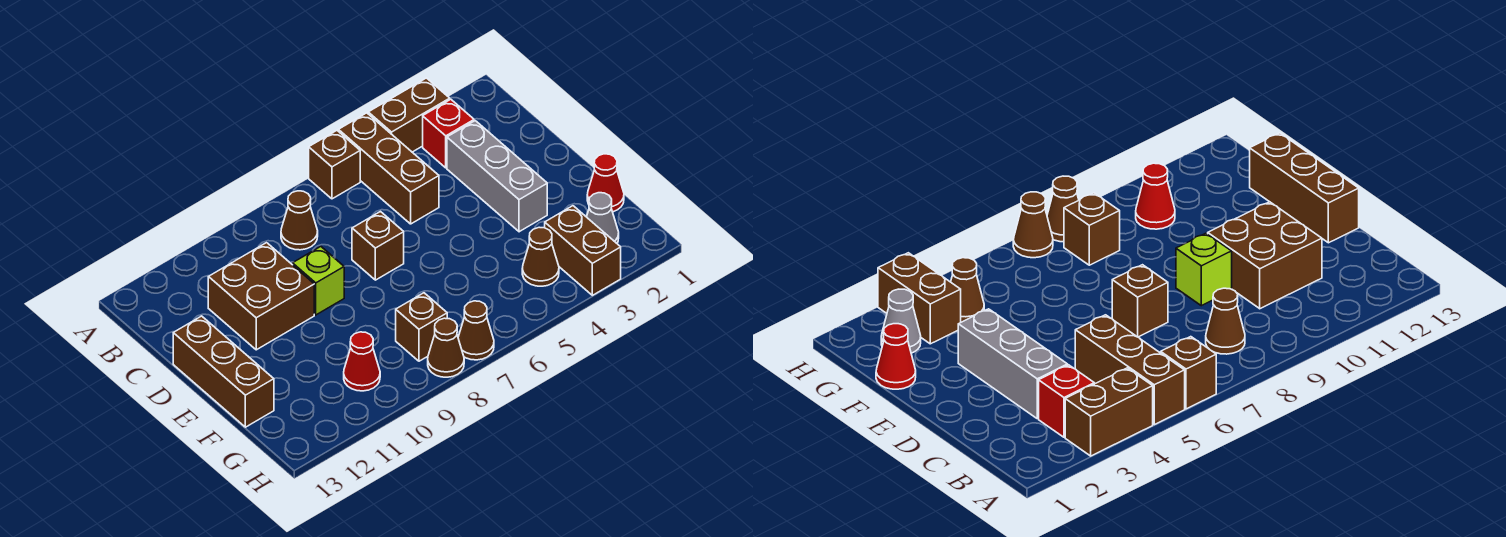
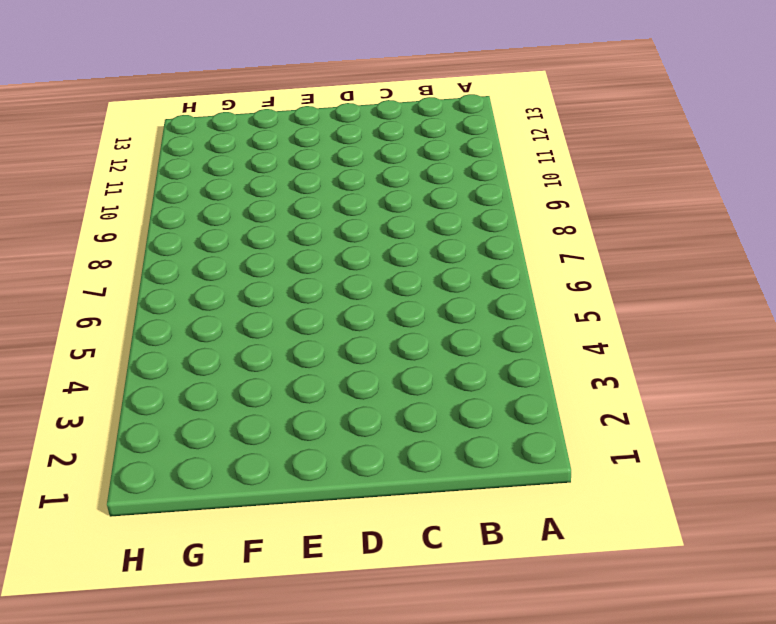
none -> brown 1x2 brick [368,78,450,152]
none -> brown 1x3 brick [338,113,439,224]
none -> brown 1x1 brick [309,131,360,199]

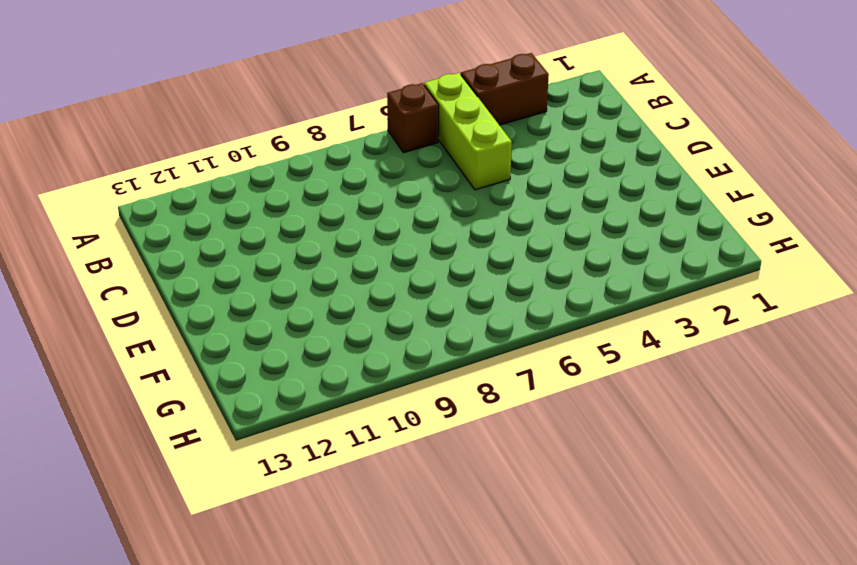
lime 1x3 brick [424,73,512,190] -> brown 1x3 brick [338,113,439,224]
none -> red 1x1 brick [423,99,474,168]
none -> brown 1x1 cone [281,191,318,250]
none -> grey 1x3 brick [447,121,547,232]

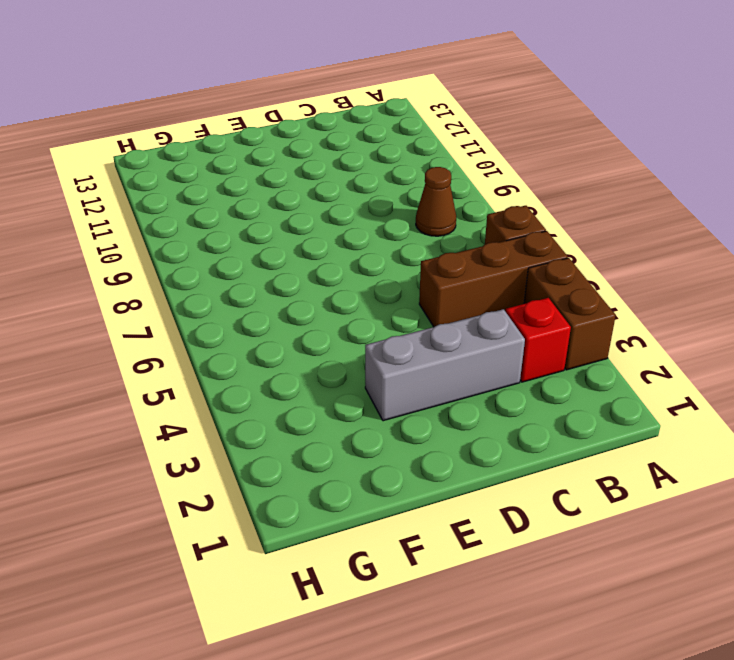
none -> brown 2x2 brick [208,243,314,350]
none -> brown 1x1 brick [352,212,404,280]
none -> lime 1x1 brick [293,247,344,315]

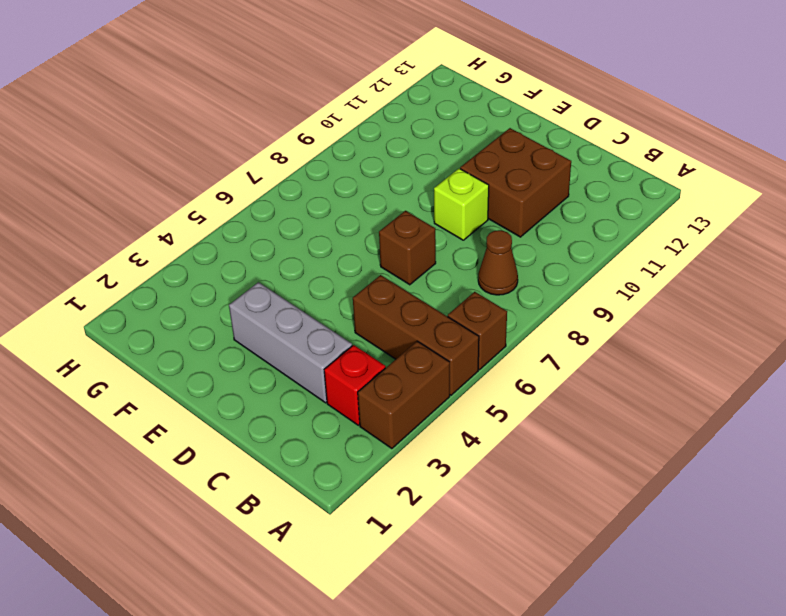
none -> brown 1x3 brick [173,316,274,427]
none -> red 1x1 cone [587,154,624,212]
none -> grey 1x1 cone [587,193,619,243]

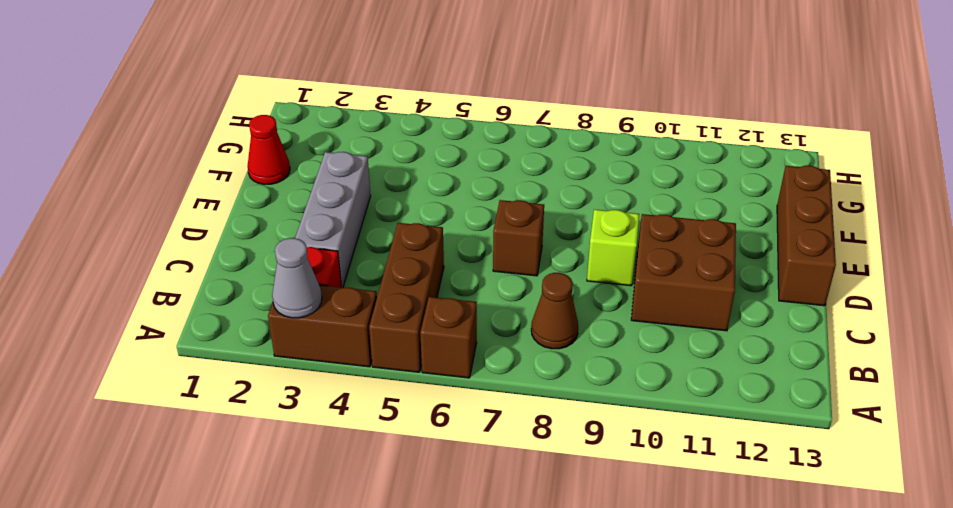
grey 1x1 cone [272,238,322,318] -> grey 1x1 cone moved to [587,193,619,243]
none -> brown 1x2 brick [545,206,621,295]
none -> brown 1x1 cone [522,227,559,286]
none -> brown 1x1 brick [396,293,447,361]

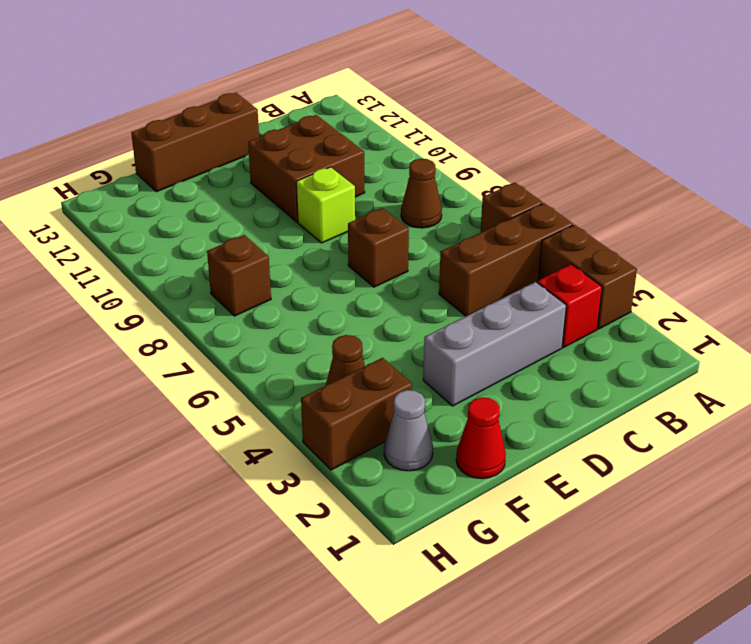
none -> red 1x1 cone [344,332,380,391]
none -> brown 1x1 cone [458,301,494,360]
none -> brown 1x1 cone [428,318,464,377]

